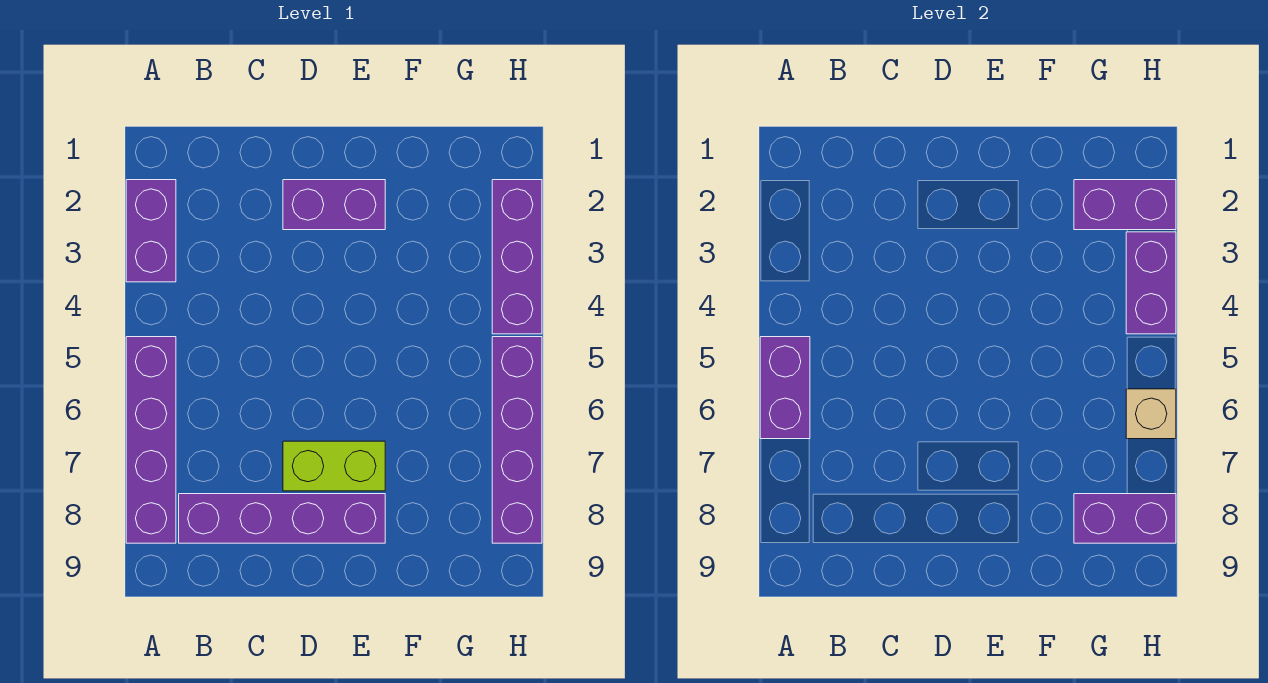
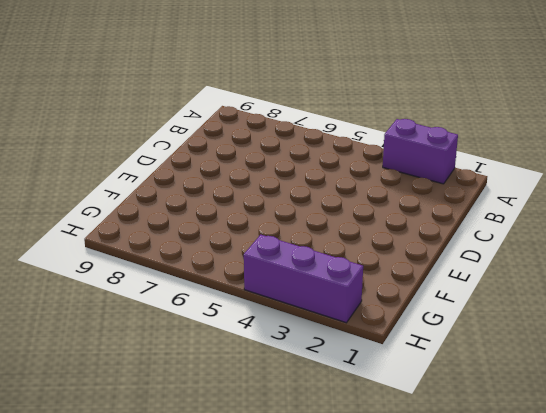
none -> purple 1x4 brick [126,337,176,543]
none -> purple 1x4 brick [179,494,385,543]
none -> purple 1x2 brick [283,180,385,230]

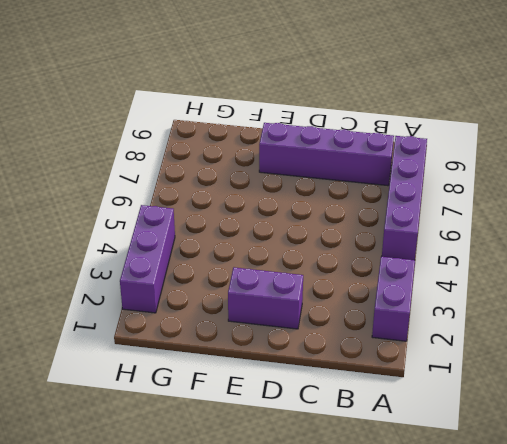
none -> lime 1x2 brick [283,441,385,491]
none -> purple 1x4 brick [492,337,542,543]
none -> purple 1x2 brick [760,337,810,439]

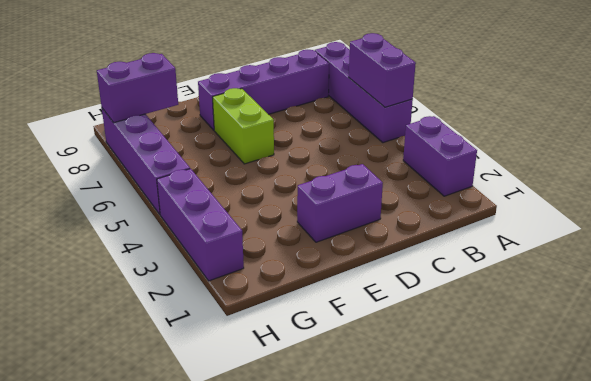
lime 1x2 brick [213,88,274,164] -> lime 1x2 brick turned to [283,441,385,491]
none -> purple 1x2 brick [1074,180,1176,230]
none -> purple 1x2 brick [1126,232,1176,334]
none -> tan 1x1 brick [1126,389,1176,439]

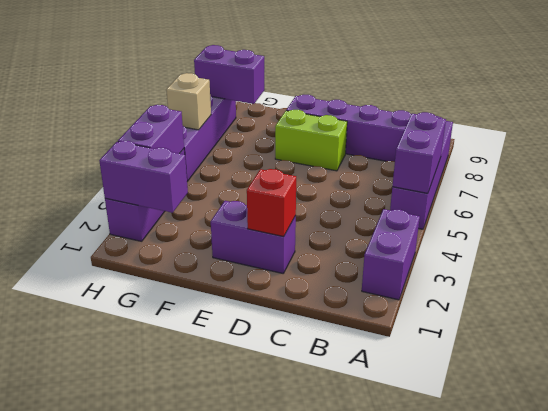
red 1x1 brick [247,169,296,236] -> none

